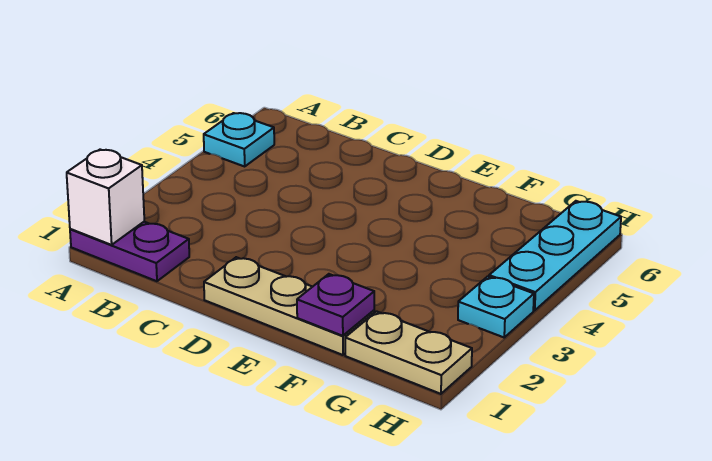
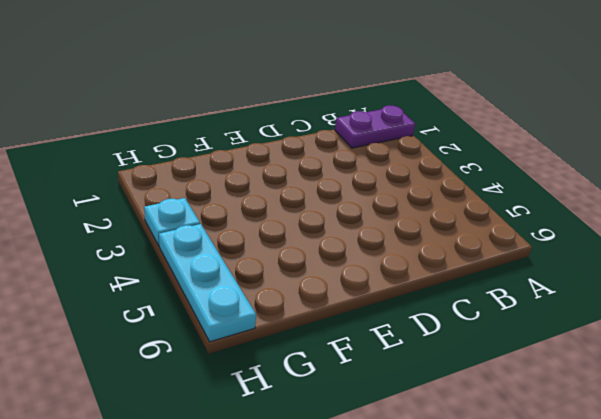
none -> cyan 1x1 plate [204,113,274,166]
none -> tan 1x3 plate [204,257,374,355]

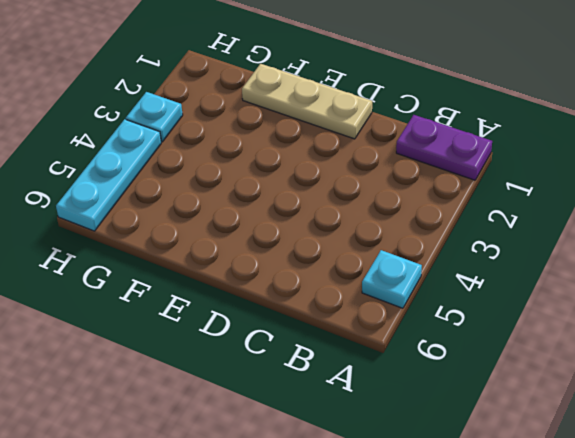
none -> tan 1x2 plate [345,311,472,394]
none -> white 1x1 brick [67,150,144,245]

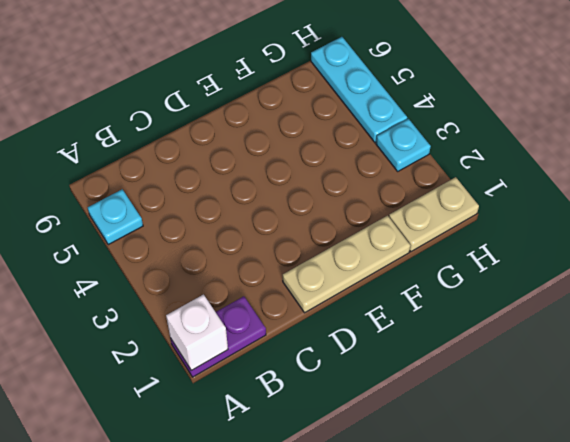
none -> purple 1x1 plate [297,274,374,336]

